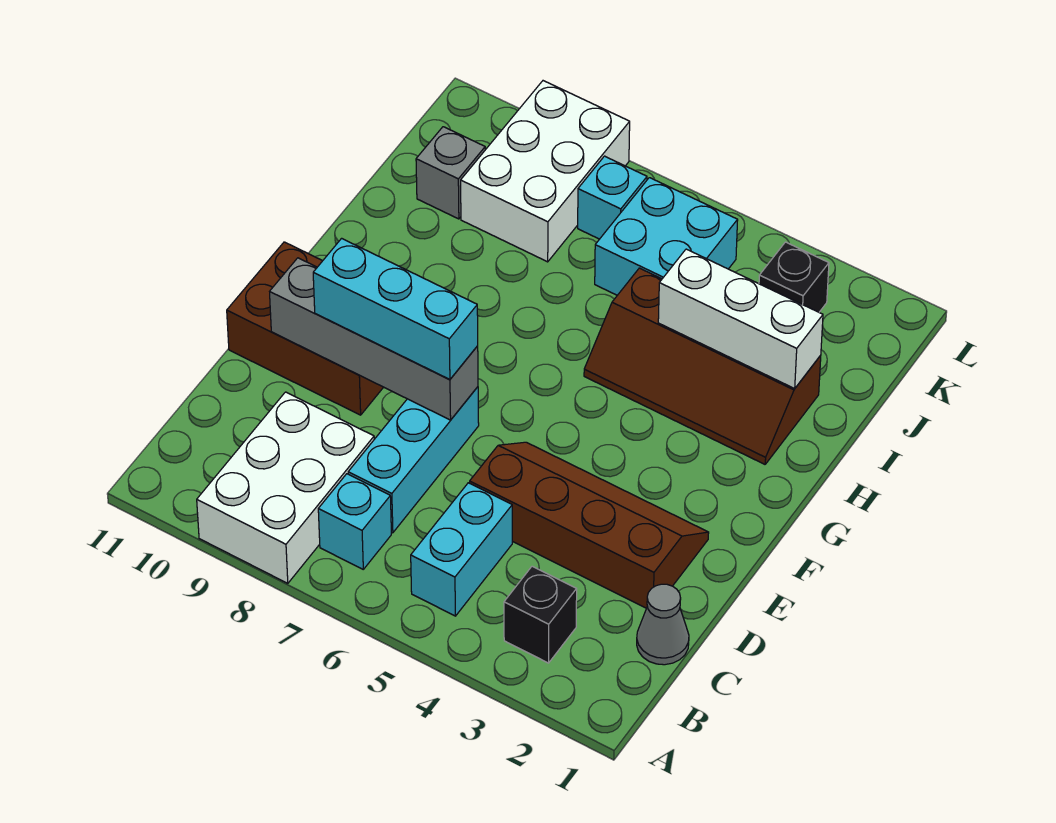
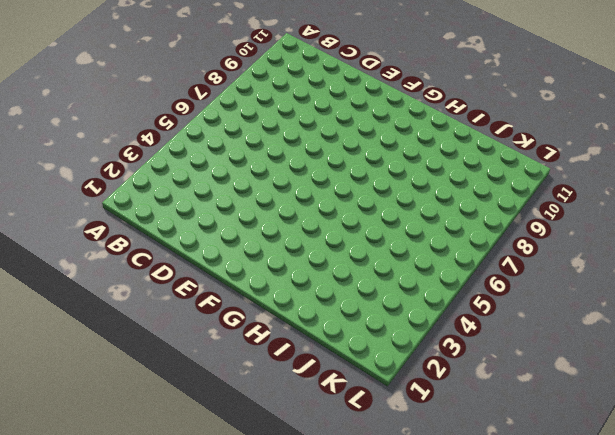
none -> white 2x3 brick [197,392,374,583]
none -> black 1x1 brick [504,566,577,663]
none -> cyan 1x2 brick [411,483,512,616]

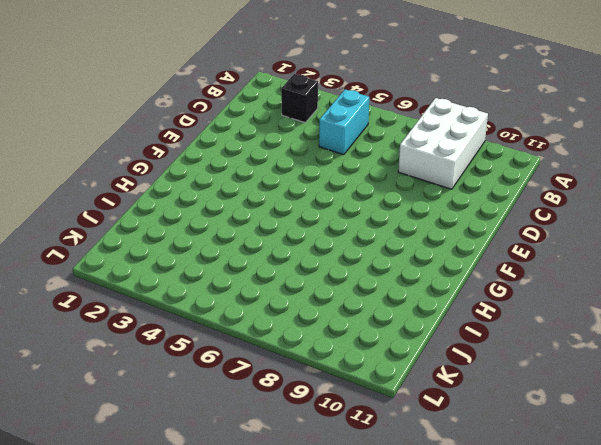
none -> cyan 1x1 brick [318,474,391,569]
none -> grey 1x1 cone [637,584,689,665]
none -> cyan 1x3 brick [348,387,479,533]

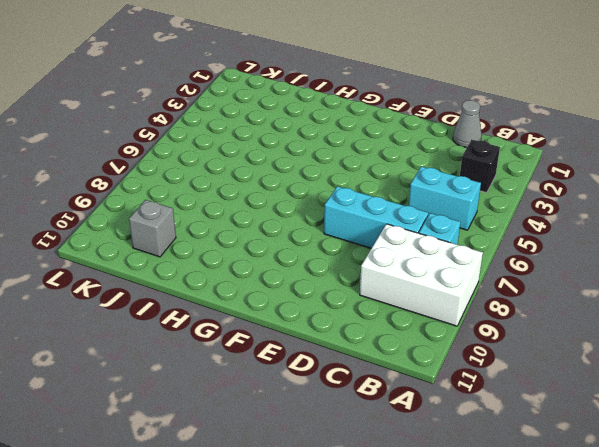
none -> brown 2x4 slope [470,442,709,608]
none -> brown 2x3 brick [227,242,383,415]
none -> brown 2x4 slope [584,268,821,464]

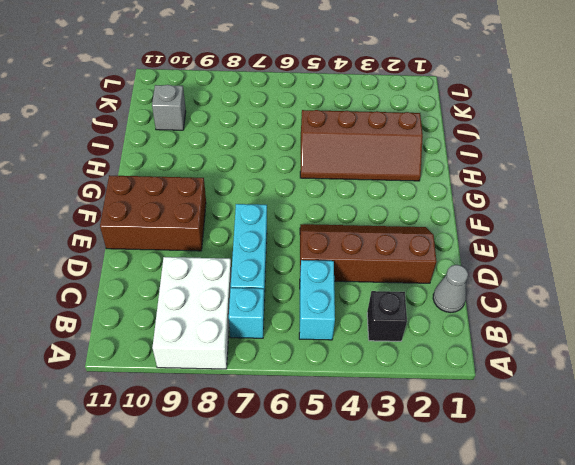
none -> cyan 2x2 brick [595,178,738,295]
none -> white 2x3 brick [461,81,630,262]
none -> black 1x1 brick [759,242,829,312]

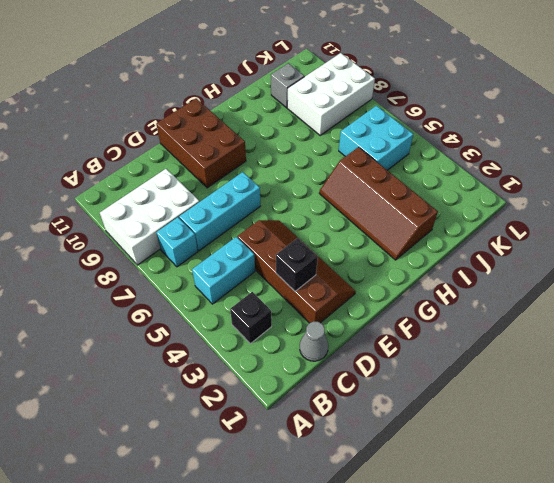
black 1x1 brick [276,238,318,291] -> black 1x1 brick moved to [759,242,829,312]
none -> cyan 1x1 brick [578,156,647,239]
none -> grey 1x4 brick [270,258,478,420]
none -> white 1x3 brick [658,249,823,388]

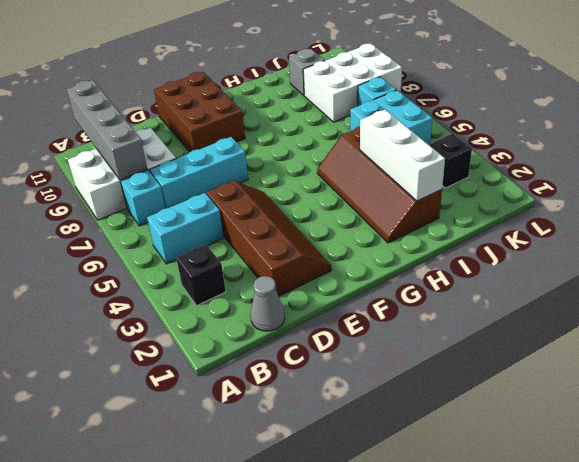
grey 1x4 brick [66,80,147,180] -> grey 1x4 brick moved to [270,258,478,420]
none -> cyan 1x3 brick [313,238,478,379]

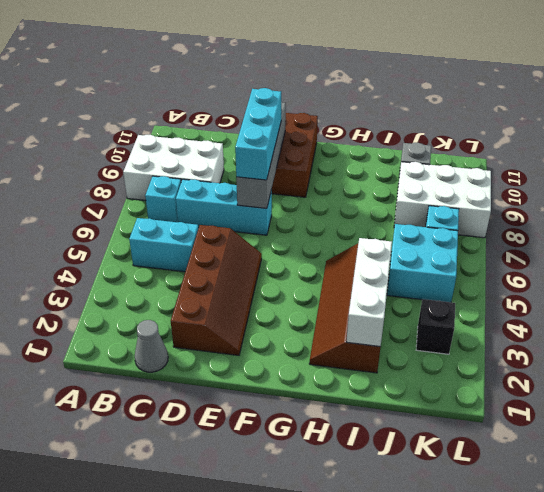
none -> black 1x1 brick [504,566,577,663]

